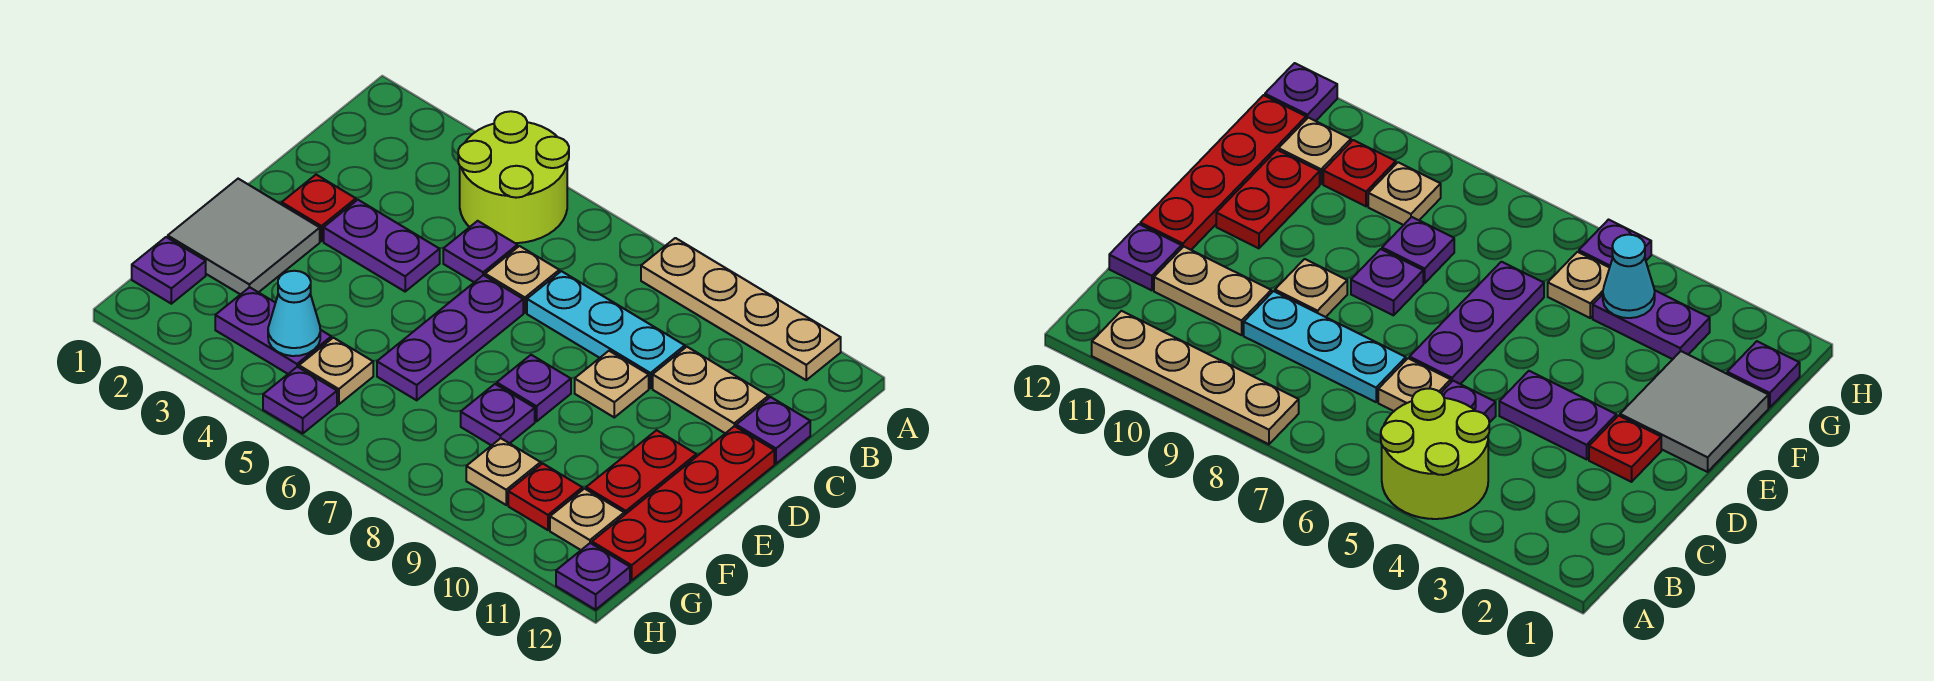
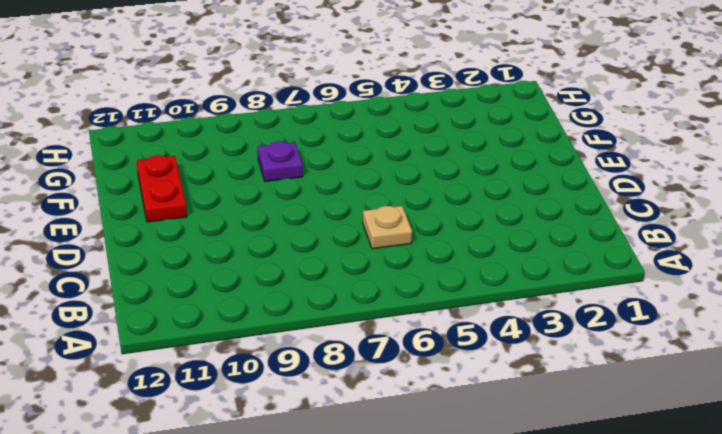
none -> lime 2x2 round brick [458,111,569,243]
none -> tan 1x4 plate [641,238,841,380]
none -> purple 1x1 plate [443,221,517,282]

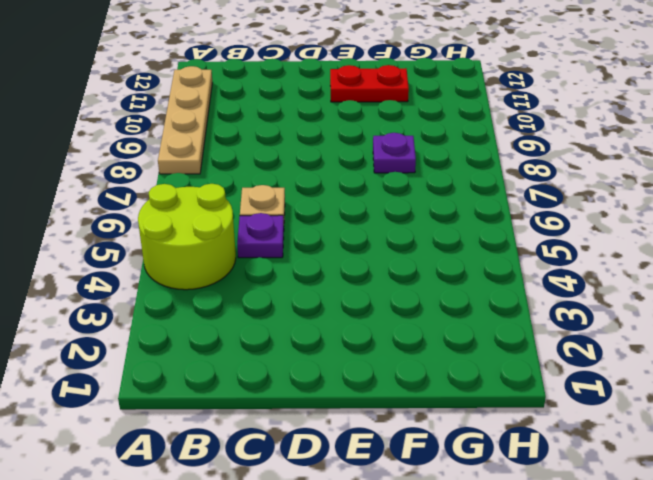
none -> cyan 1x3 plate [527,271,685,388]
none -> tan 1x2 plate [653,347,769,433]
none -> purple 1x1 plate [736,397,810,464]

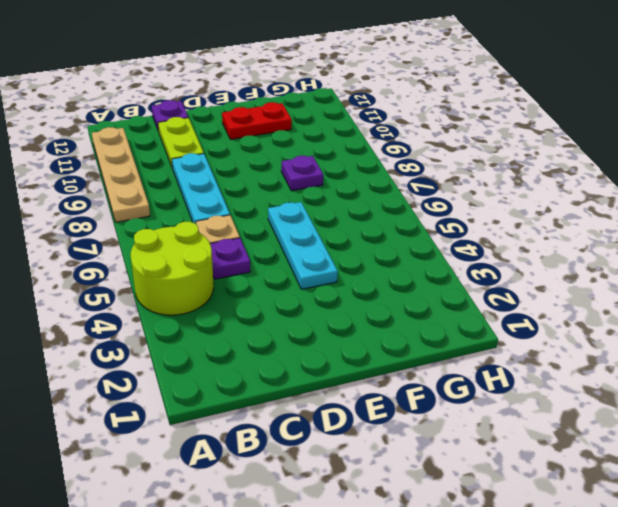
lime 1x2 plate [158,117,204,169] -> tan 1x2 plate [653,347,769,433]
cyan 1x3 plate [268,202,338,289] -> purple 1x3 plate [377,275,523,400]
none -> red 1x1 plate [282,175,356,241]
none -> purple 1x2 plate [324,200,440,291]
none -> tan 1x1 plate [575,351,649,417]

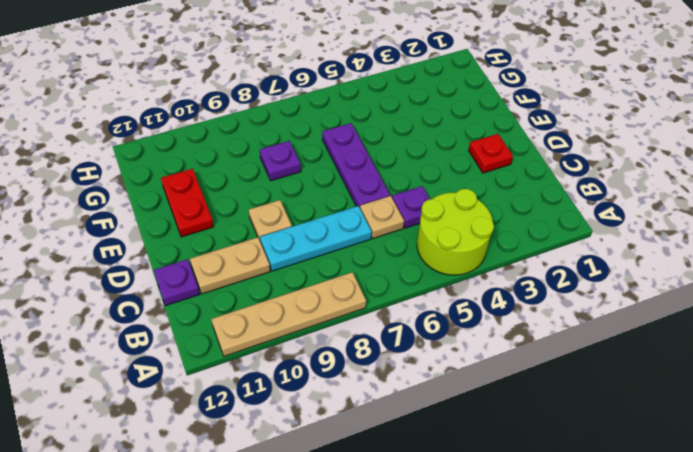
none -> purple 1x2 plate [324,200,440,291]
none -> red 1x4 plate [592,426,774,580]
none -> grey 2x2 tile [168,179,320,295]

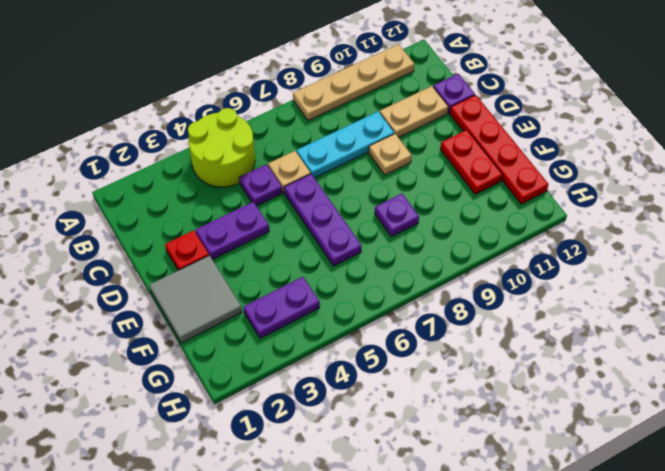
none -> purple 1x1 plate [497,355,571,421]
none -> purple 1x1 plate [132,237,206,304]
none -> tan 1x1 plate [299,338,373,404]

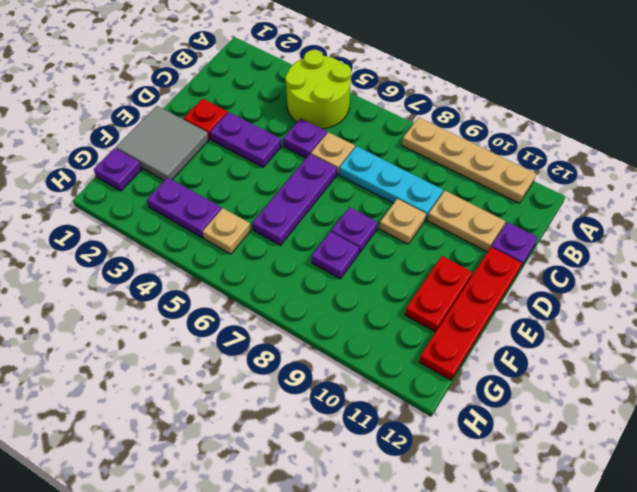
none -> tan 1x1 plate [466,438,541,505]
none -> red 1x1 plate [508,463,582,530]
none -> tan 1x1 plate [550,489,624,550]

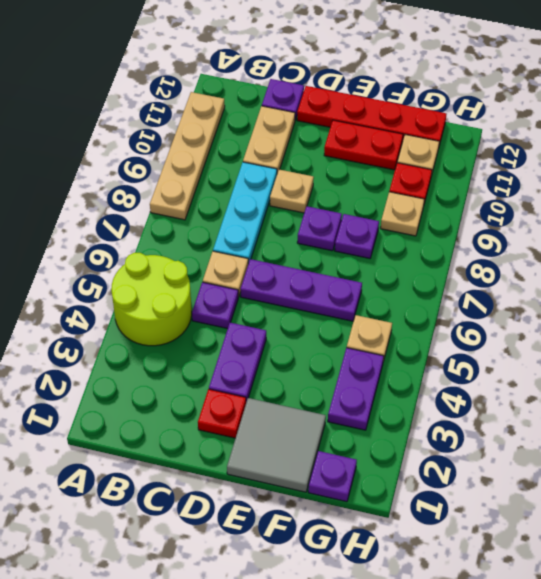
none -> purple 1x1 plate [263,367,337,433]
none -> purple 1x1 plate [556,543,630,610]
none -> cyan 1x1 cone [268,271,320,356]

